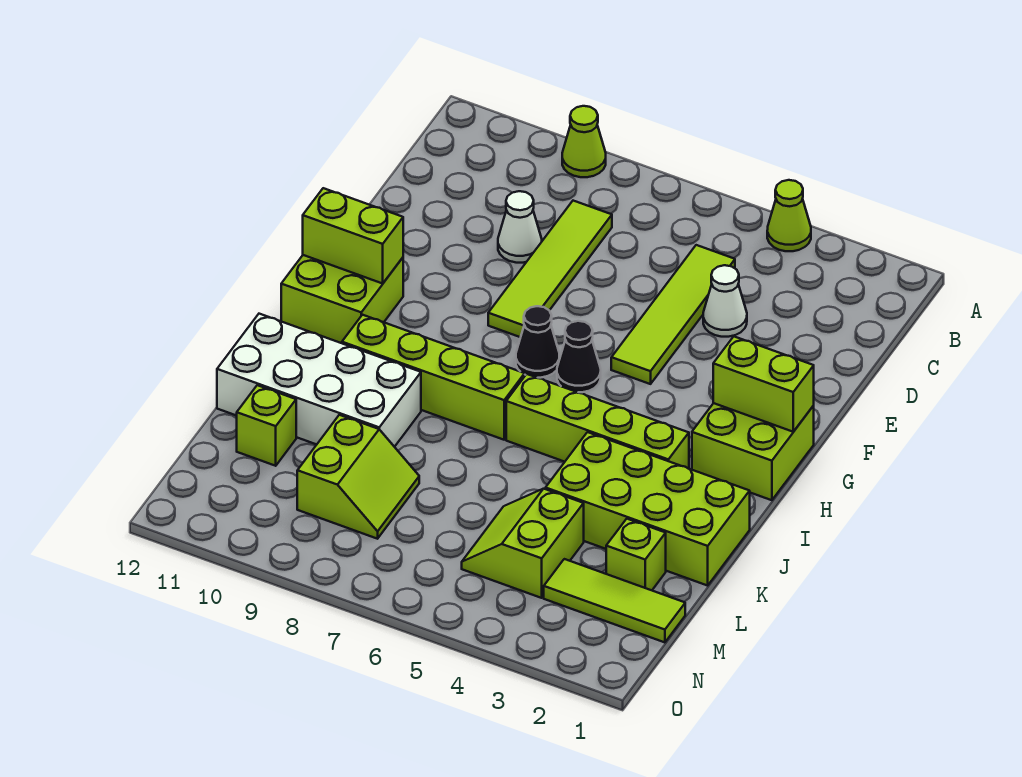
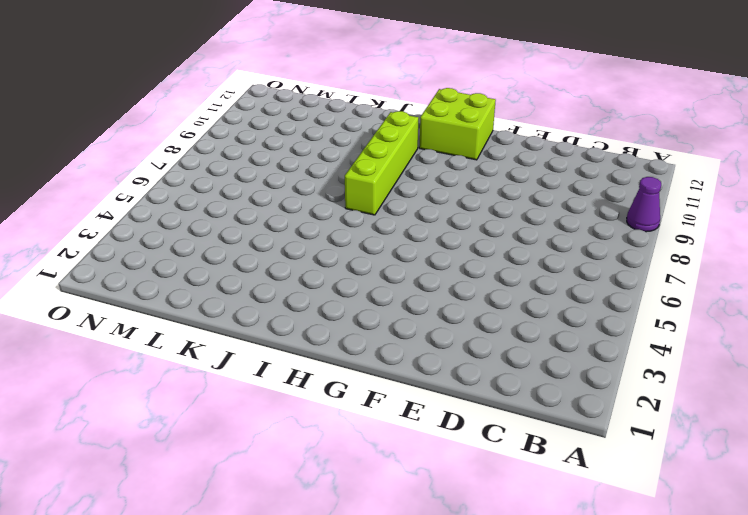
purple 1x1 cone [627,177,661,232] -> lime 1x1 cone [562,106,606,177]
none -> lime 1x1 cone [767,180,811,251]
none -> lime 1x4 tile [611,245,735,384]
none -> lime 1x4 tile [488,201,612,337]

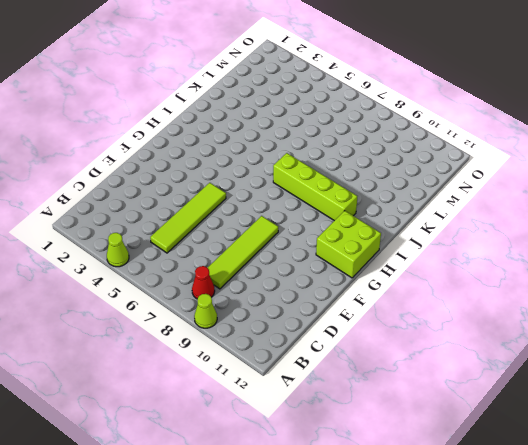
red 1x1 cone [192,266,215,299] -> none
none -> white 1x1 cone [703,265,747,337]
none -> white 1x1 cone [498,191,542,263]
none -> lime 2x2 brick [692,403,814,500]

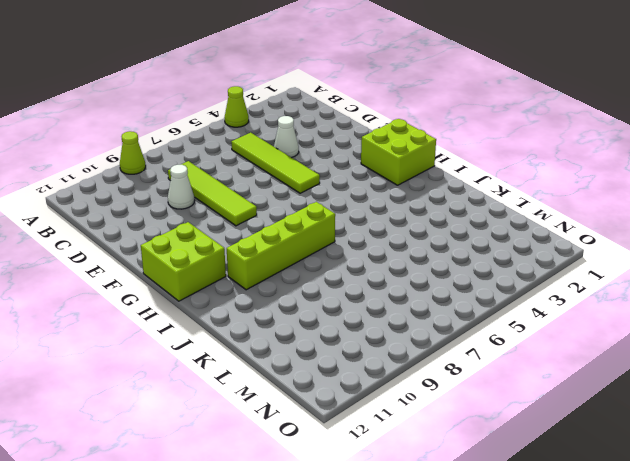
none -> black 1x1 cone [557,321,601,392]
none -> black 1x1 cone [516,306,559,378]
none -> lime 1x4 brick [506,374,689,469]

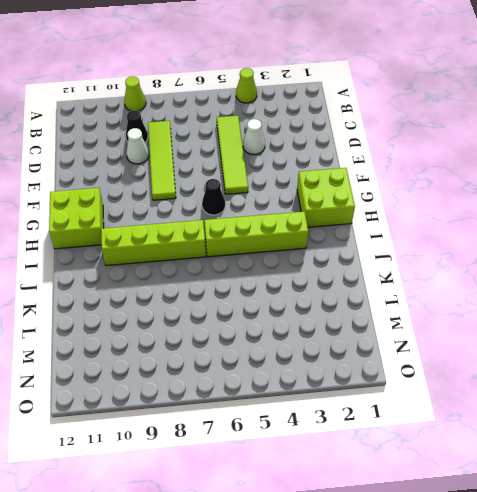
black 1x1 cone [126,110,148,142] -> black 1x1 cone moved to [516,306,559,378]
none -> lime 2x4 brick [546,432,750,586]
none -> white 2x4 brick [217,314,421,447]
none -> lime 1x1 brick [606,519,666,590]

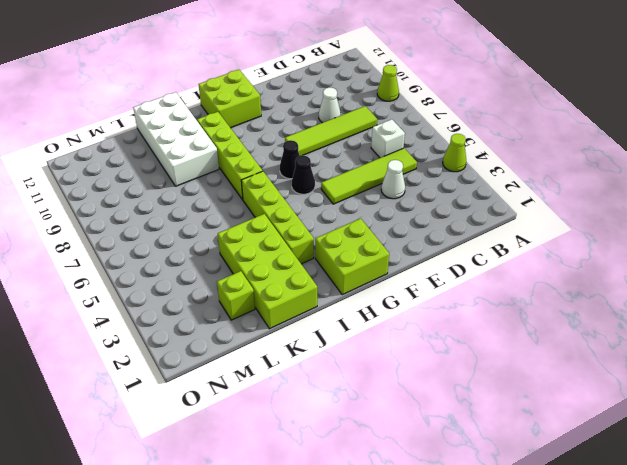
white 1x1 brick [371,119,405,158] -> none
none -> lime 2x2 slope [462,489,584,598]
none -> lime 2x2 slope [297,415,419,539]
none -> lime 1x1 brick [237,385,296,466]

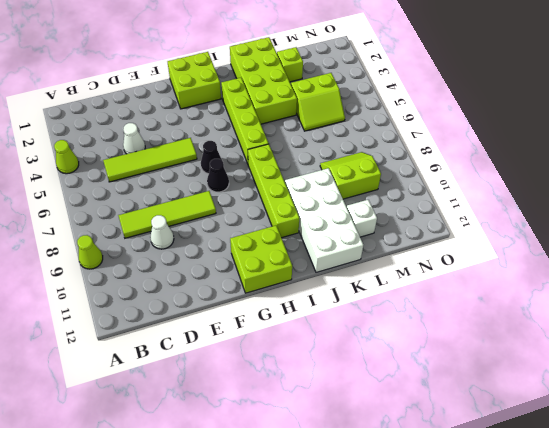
white 1x1 brick [347,200,377,237] -> lime 1x1 brick [237,385,296,466]
none -> lime 1x3 tile [544,559,685,642]
none -> lime 1x2 brick [713,337,814,432]
none -> lime 1x2 brick [303,188,403,283]

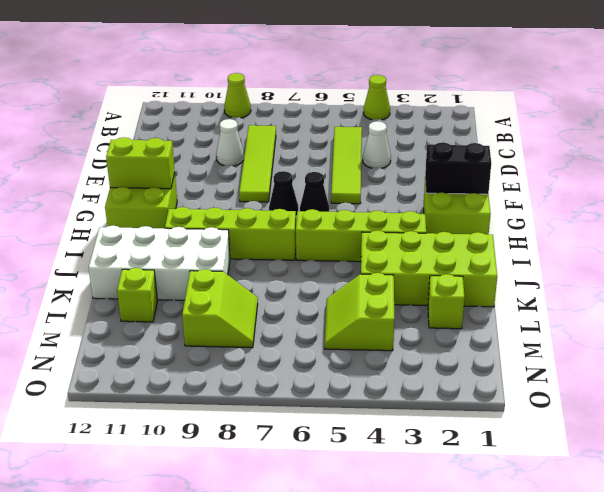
black 1x2 brick [425,142,491,194] -> lime 1x2 brick [713,337,814,432]
none -> lime 1x3 tile [544,559,685,642]

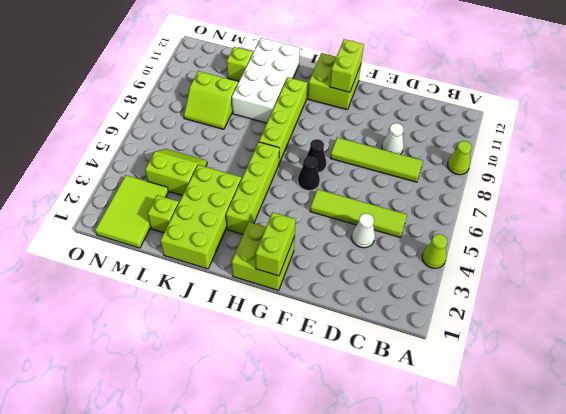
lime 2x3 tile [95,175,168,248] -> lime 1x3 tile [544,559,685,642]

